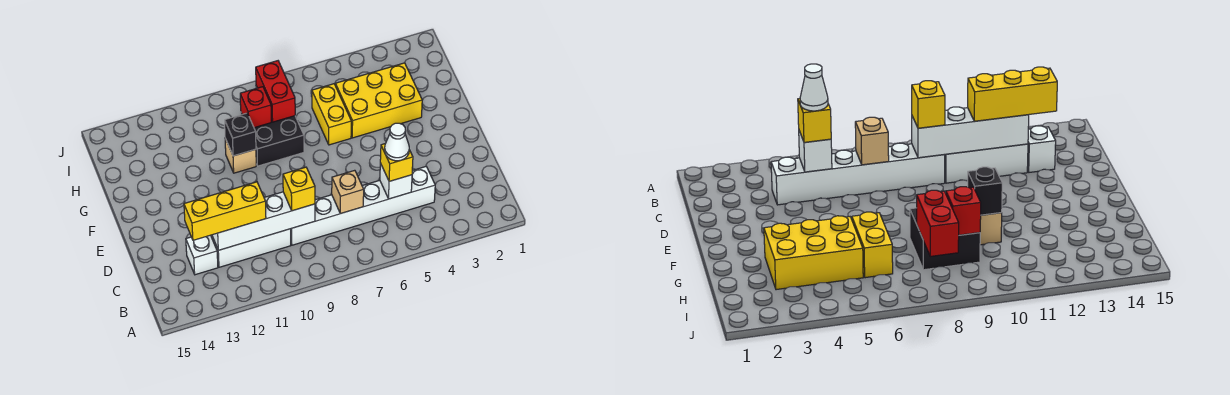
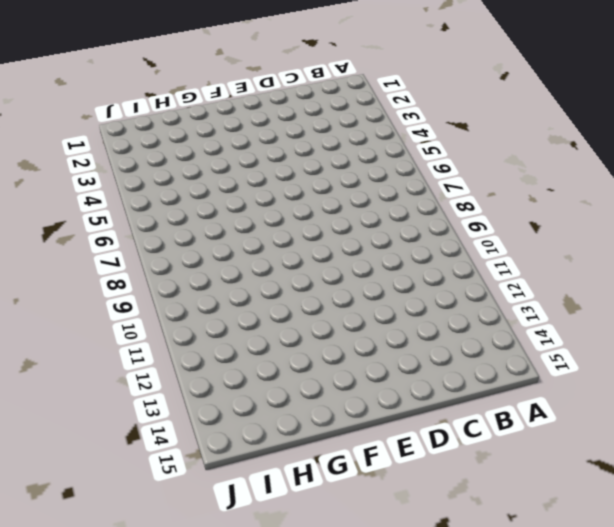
none -> white 1x6 brick [291,167,435,245]
none -> white 1x3 brick [211,229,291,267]
none -> white 1x1 brick [186,235,218,275]

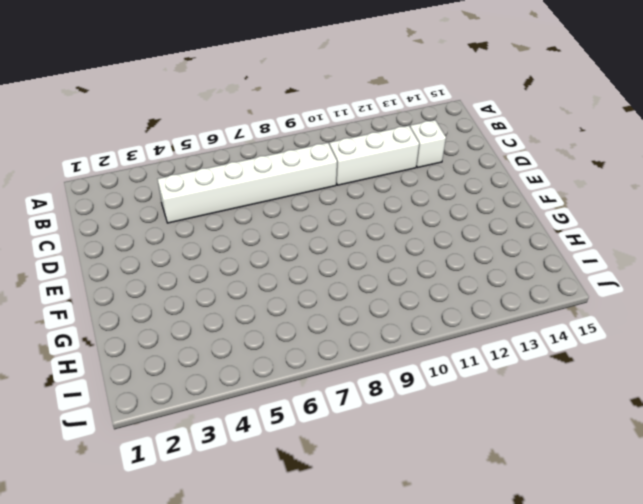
none -> yellow 2x3 brick [335,63,422,138]
none -> yellow 1x2 brick [312,84,351,145]
none -> black 2x2 brick [241,113,304,166]

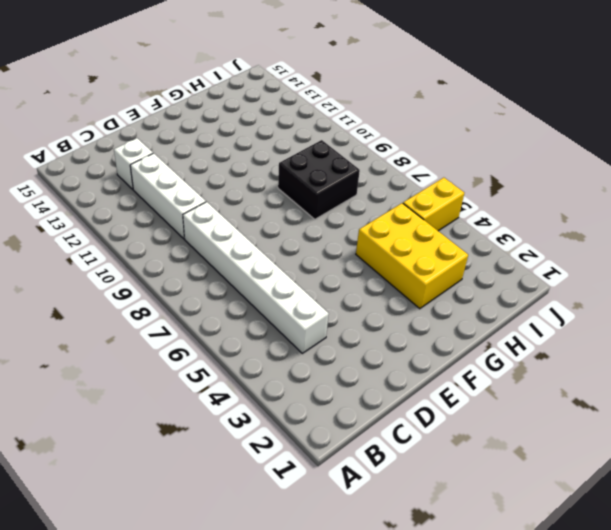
yellow 1x2 brick [403,178,464,231] -> yellow 1x2 brick moved to [312,84,351,145]
none -> tan 1x1 brick [225,138,256,173]
none -> white 1x1 brick [380,163,412,199]
none -> tan 1x1 brick [332,170,364,214]

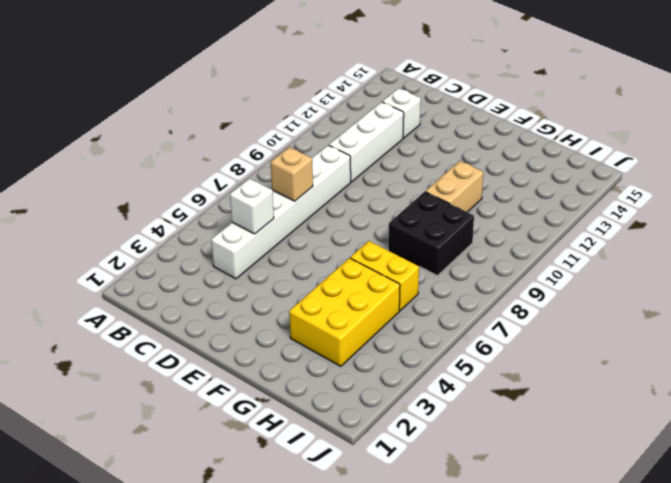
tan 1x2 brick [425,161,483,212] -> tan 1x1 brick [225,138,256,173]
none -> white 1x4 brick [212,192,315,250]
none -> black 1x1 brick [225,113,256,156]
none -> red 1x2 brick [256,61,295,122]

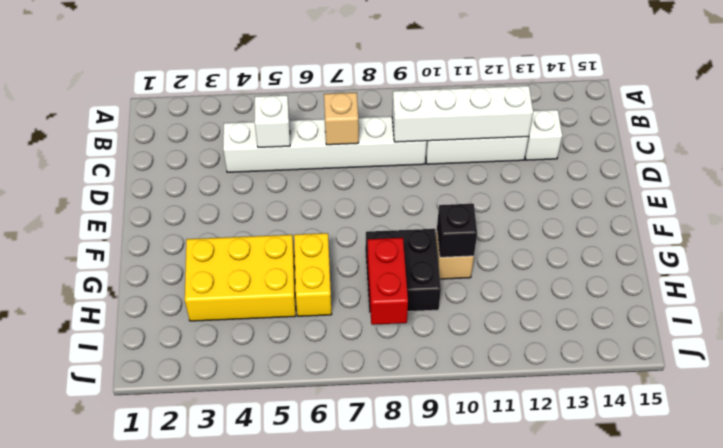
none -> red 1x1 brick [240,87,271,128]
none -> yellow 1x1 brick [380,144,413,181]
none -> yellow 1x1 brick [283,167,315,211]

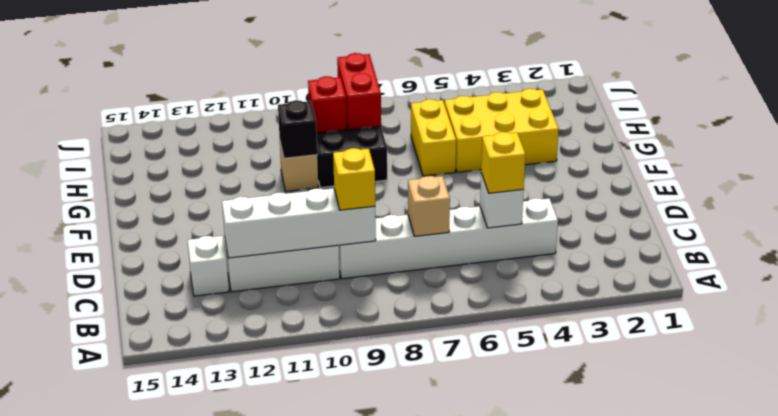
none -> yellow 1x3 brick [184,182,266,240]
none -> white 1x1 cone [385,123,409,161]

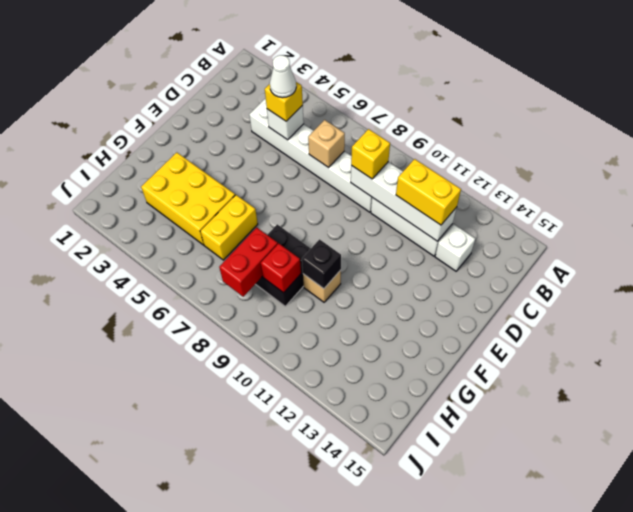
yellow 1x2 brick [396,159,461,225] -> yellow 1x3 brick [184,182,266,240]

